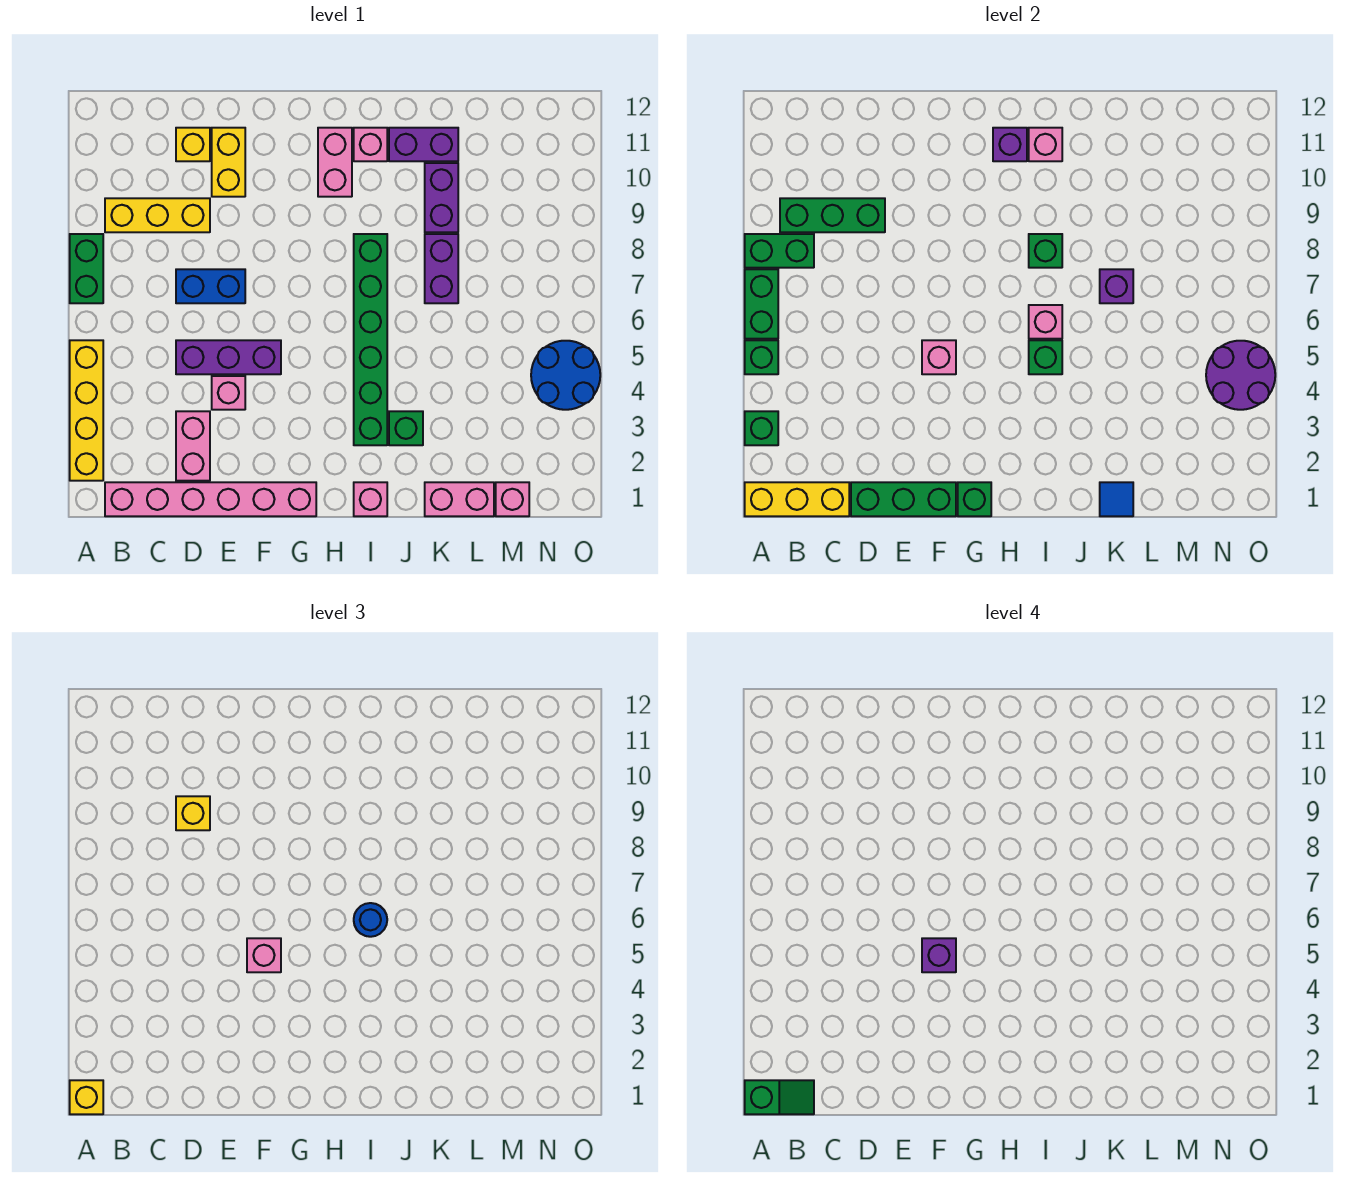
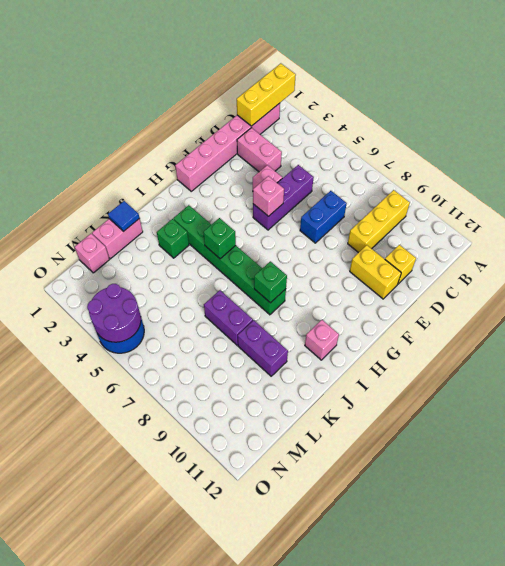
none -> yellow 1x4 brick [70,340,103,481]
none -> green 1x2 brick [70,234,103,303]
none -> pink 1x2 brick [318,128,352,197]
none -> pink 1x1 brick [354,482,387,516]

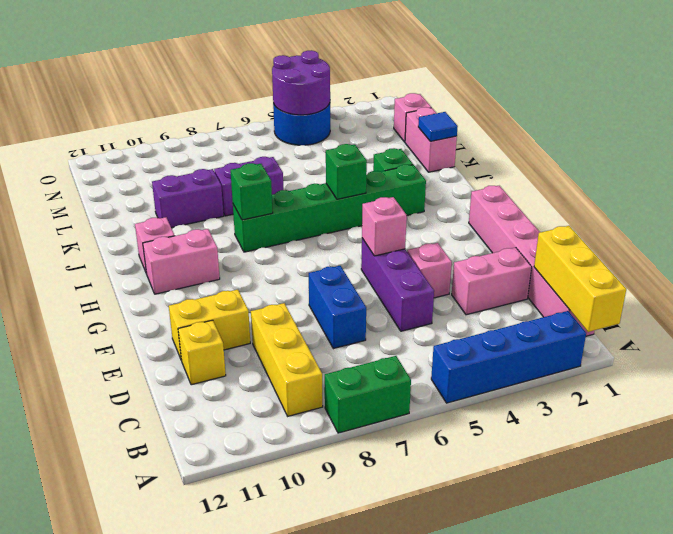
blue 1x4 brick [431,311,586,403] -> yellow 1x4 brick [70,340,103,481]
none -> pink 1x1 brick [354,482,387,516]
none -> purple 1x2 brick [389,128,458,161]
none -> green 1x1 brick [745,411,778,445]
none -> green 1x1 brick [745,340,778,374]

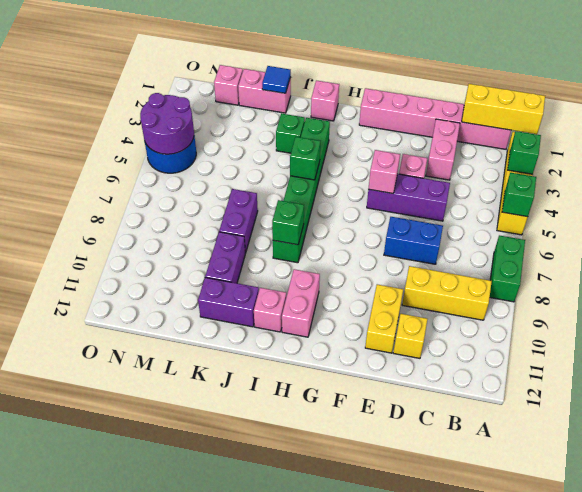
none -> green 1x2 brick [745,269,778,339]
none -> green 1x2 brick [745,234,814,268]
none -> green 1x3 brick [780,198,885,232]
none -> green 1x3 brick [851,482,956,516]

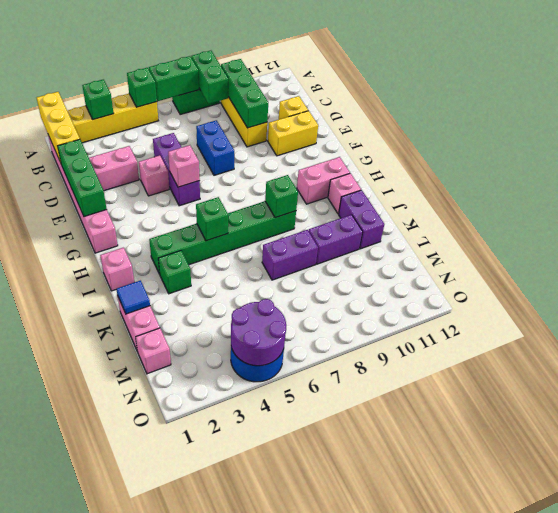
none -> green 1x1 brick [958,482,991,516]
none -> purple 1x1 brick [993,128,1027,161]
none -> pink 1x1 brick [1029,305,1062,339]
none -> pink 1x1 brick [1029,128,1062,161]

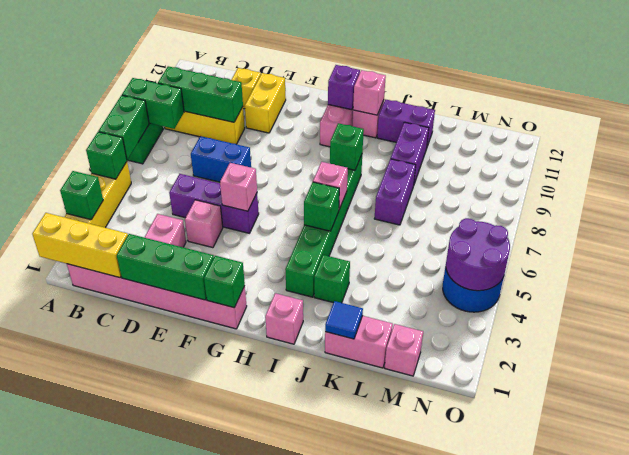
none -> purple 1x1 brick [1100,269,1133,303]
none -> yellow 1x1 brick [70,1080,103,1114]
none -> yellow 1x1 brick [176,796,210,830]
none -> pink 1x1 brick [247,938,281,972]

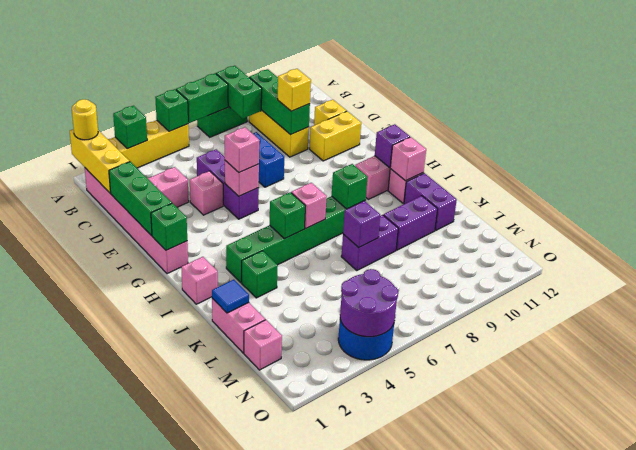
yellow 1x1 round brick [72,99,98,140] -> yellow 1x1 brick [70,1080,103,1114]
none -> blue 1x1 round brick [354,903,387,937]
none -> green 1x2 slope [745,1080,814,1114]
none -> purple 1x1 brick [922,938,956,972]

